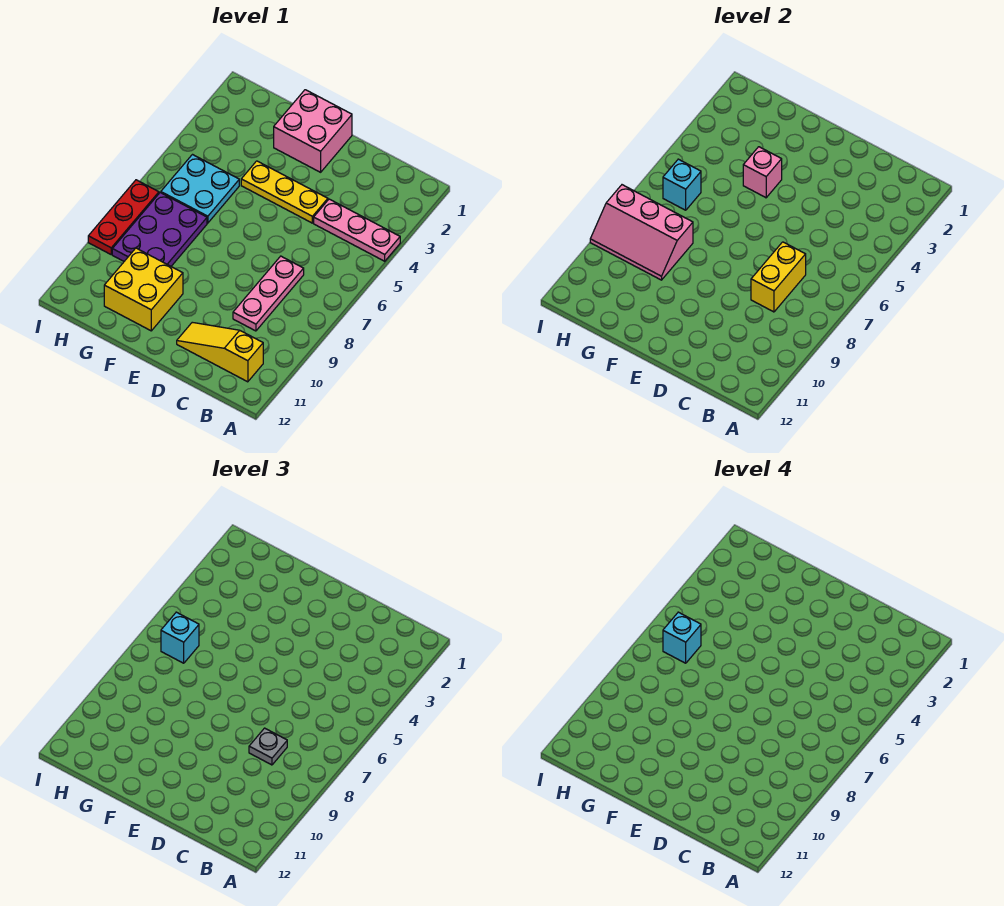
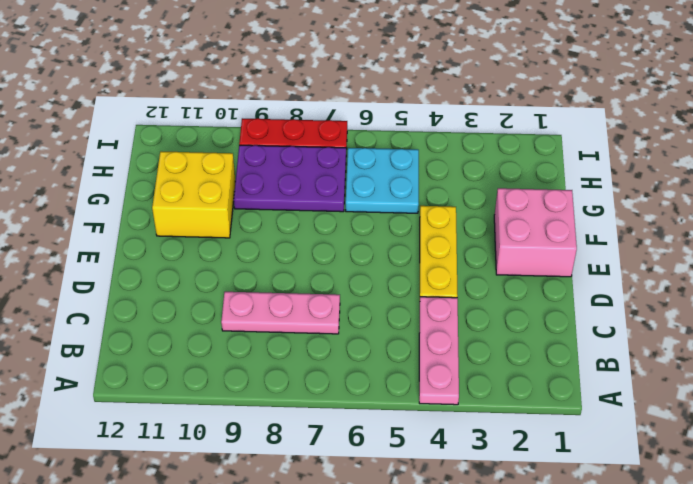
none -> yellow 1x3 slope [177,322,263,382]
none -> yellow 1x2 brick [751,242,806,312]
none -> pink 1x1 brick [743,147,782,198]

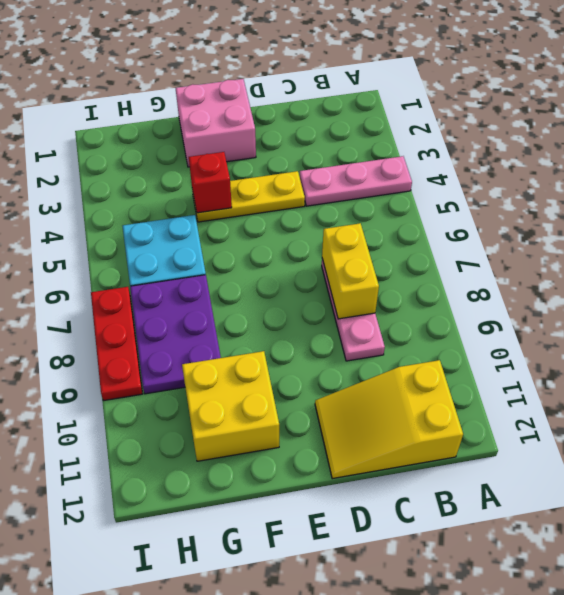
yellow 2x3 slope [315,360,463,479] -> yellow 1x3 slope [177,322,263,382]
red 1x1 brick [189,152,232,213] -> pink 1x1 brick [743,147,782,198]
none -> pink 2x3 slope [590,185,693,280]
none -> cyan 1x1 brick [663,159,701,210]
none -> grey 1x1 plate [249,728,287,765]

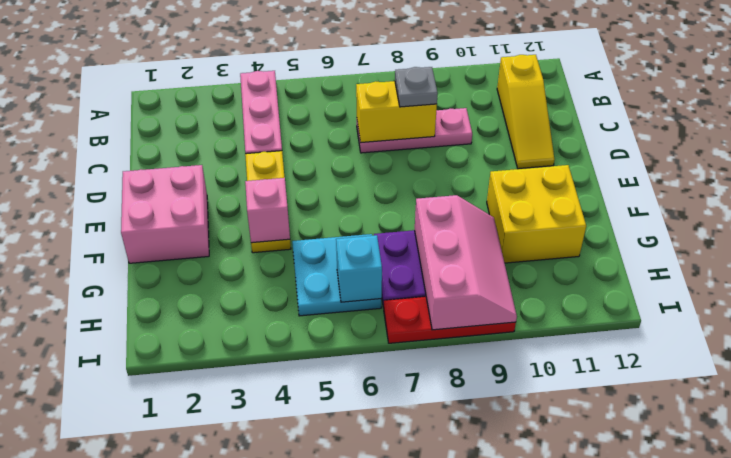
none -> cyan 1x1 brick [161,612,199,663]
none -> cyan 1x1 brick [663,612,701,663]

